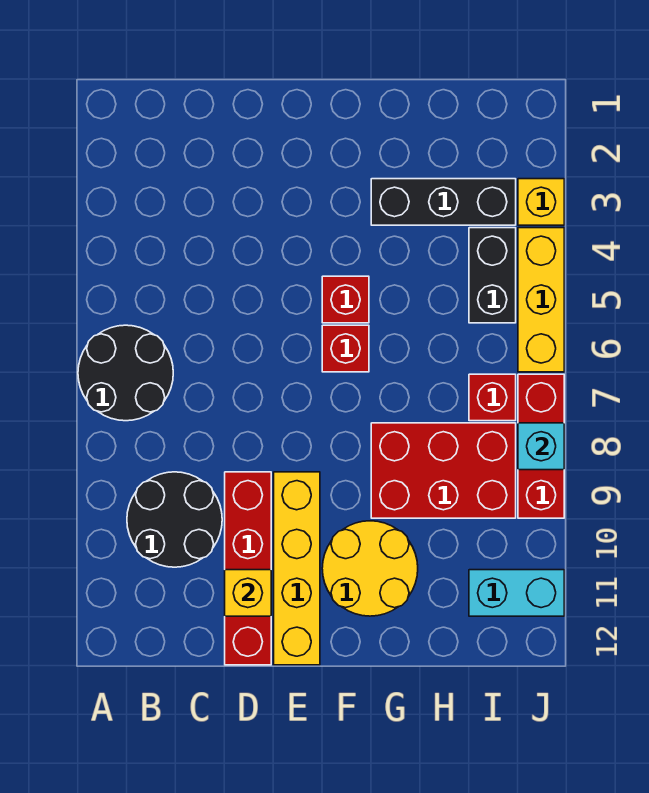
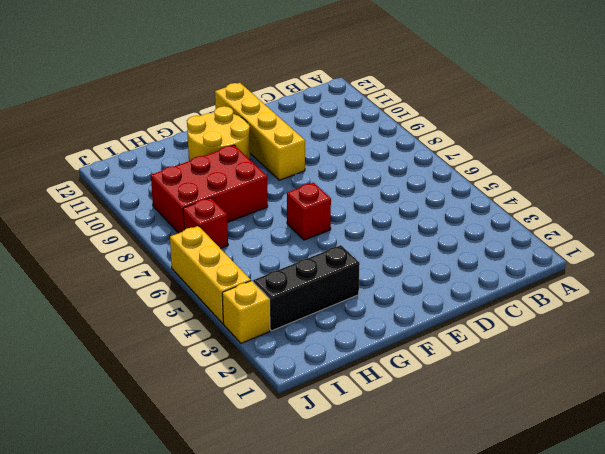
none -> black 2x2 round brick [78,325,173,421]
none -> black 2x2 round brick [127,472,222,567]
none -> red 1x4 brick [225,472,271,665]

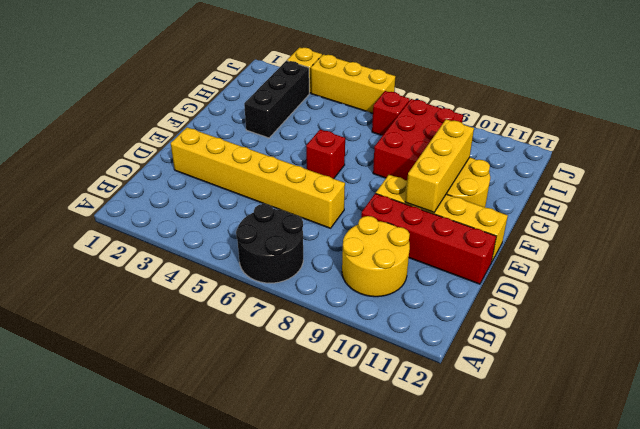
yellow 2x2 round brick [342,216,410,297] -> black 2x2 round brick [127,472,222,567]
yellow 1x6 brick [171,127,345,228] -> none
yellow 1x3 brick [405,119,474,213] -> none
none -> red 1x1 brick [322,276,369,323]
none -> black 1x2 brick [469,228,516,323]
none -> cyan 1x2 brick [469,570,564,616]

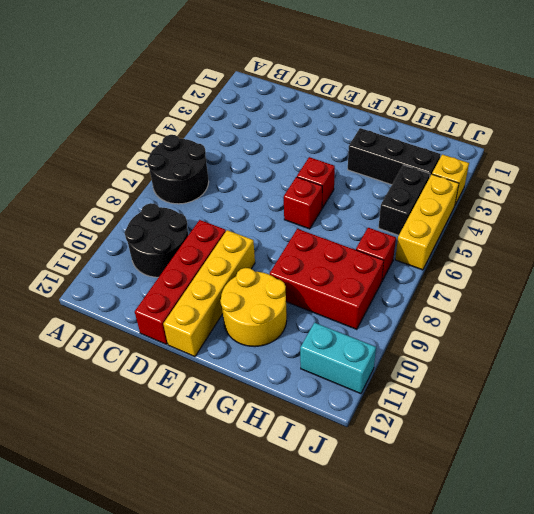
none -> red 1x3 brick [518,374,564,518]
none -> yellow 1x1 brick [225,570,271,616]
none -> cyan 1x1 brick [518,423,564,470]

